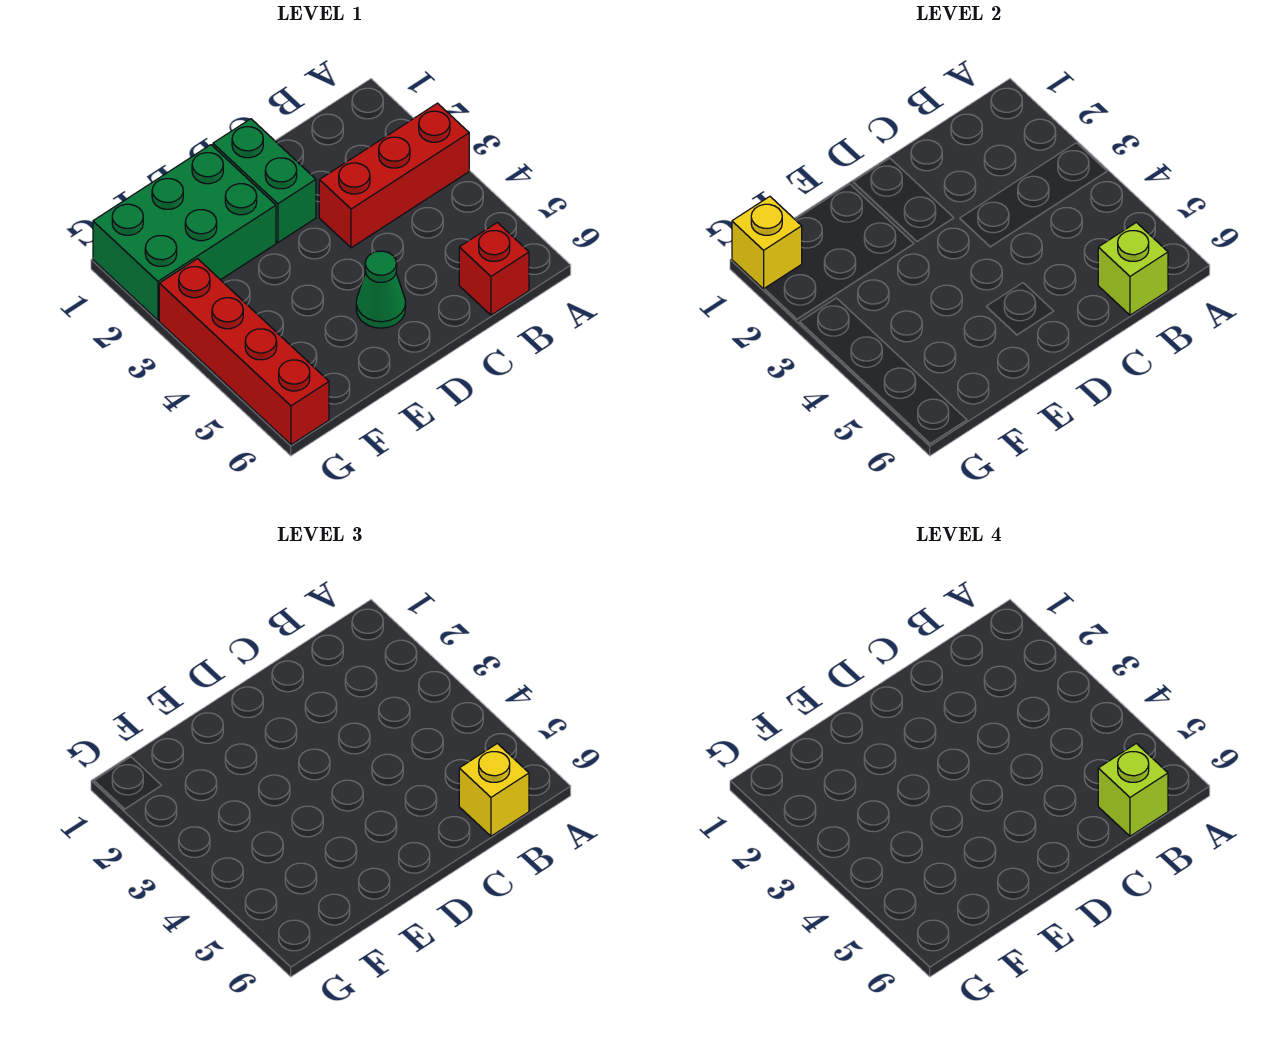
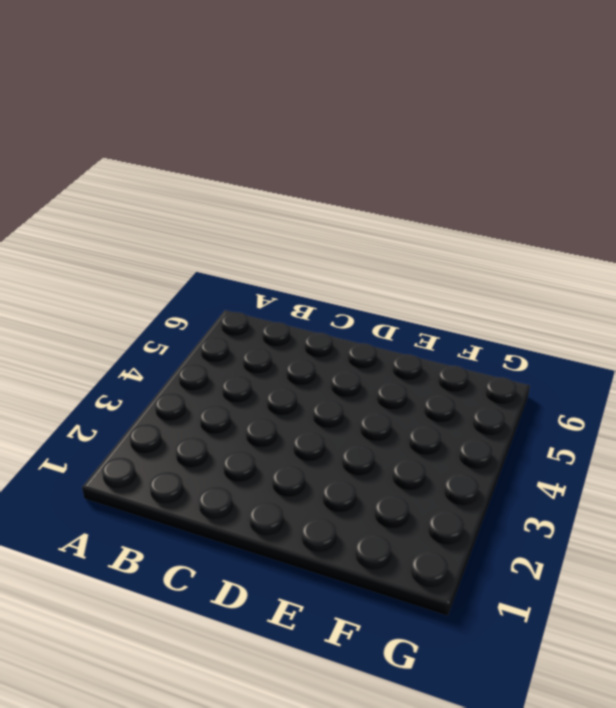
none -> red 1x3 brick [319,103,469,248]
none -> red 1x1 brick [459,222,529,315]

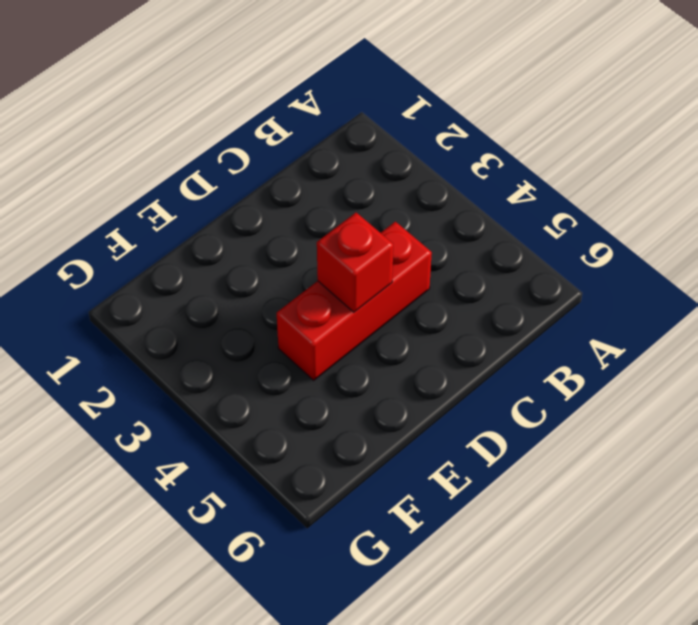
red 1x3 brick [277,222,432,380] -> red 1x3 brick moved to [319,103,469,248]
red 1x1 brick [317,213,393,312] -> red 1x1 brick moved to [459,222,529,315]
none -> green 1x2 brick [213,119,316,242]
none -> green 1x1 cone [356,251,406,328]

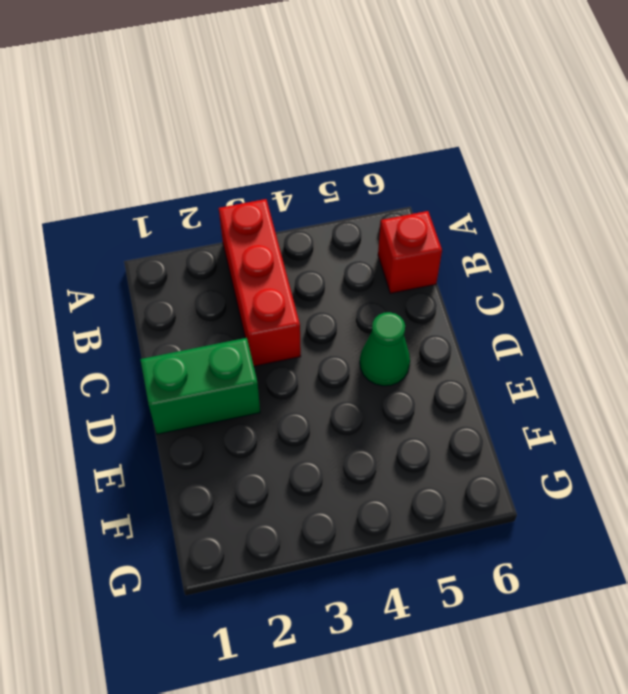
none -> green 2x3 brick [93,145,276,320]
none -> red 1x4 brick [159,259,329,445]

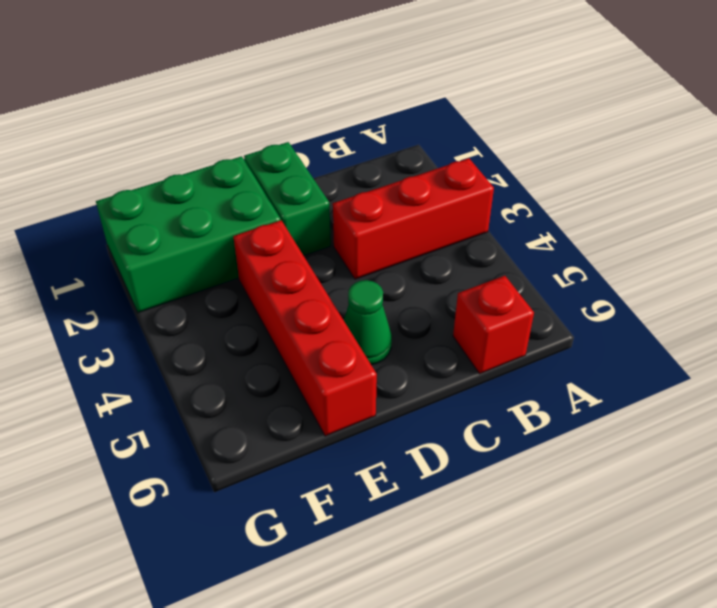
red 1x4 brick [233,220,377,436] -> red 1x4 brick moved to [159,259,329,445]
none -> lime 1x1 brick [1098,222,1168,315]
none -> yellow 1x1 brick [732,197,802,289]

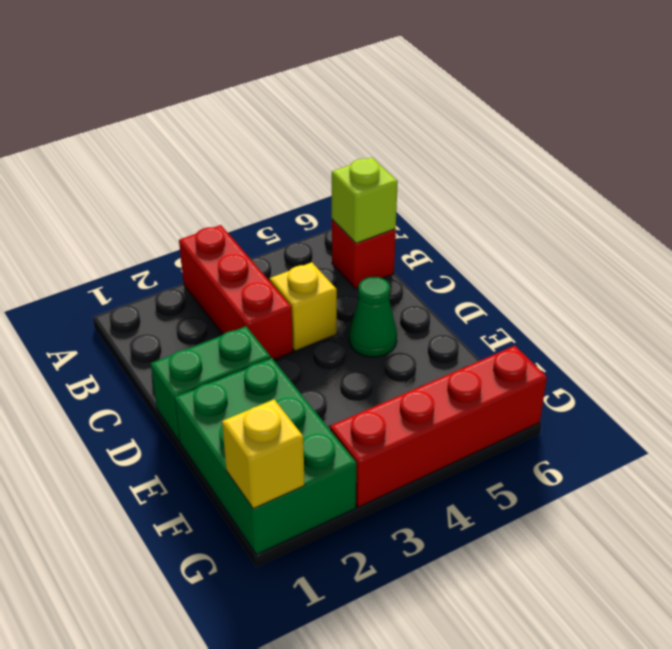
yellow 1x1 brick [270,262,337,351] -> yellow 1x1 brick moved to [459,743,529,836]
none -> lime 1x1 brick [1098,743,1168,836]

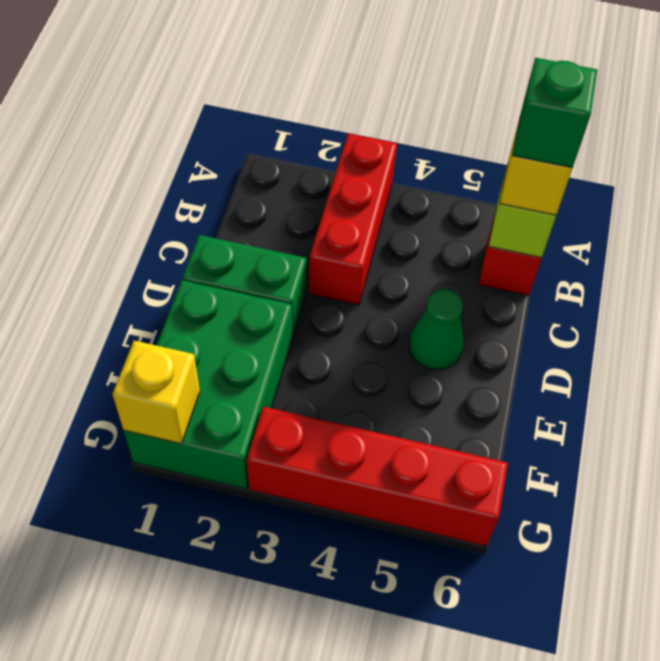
green 1x1 brick [512,58,597,168] -> lime 1x1 brick [1098,743,1168,836]

